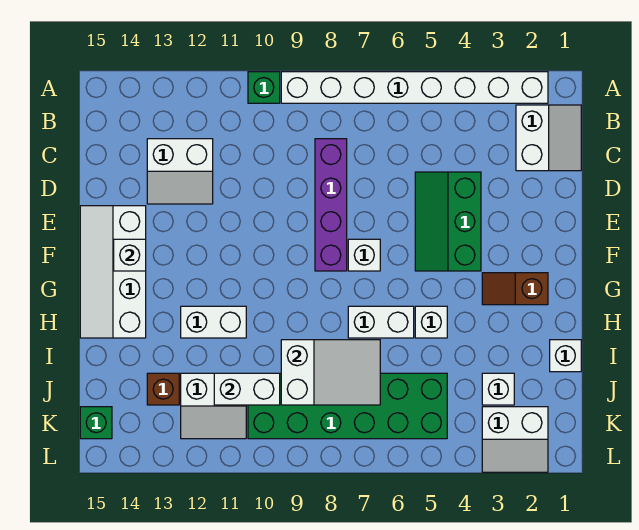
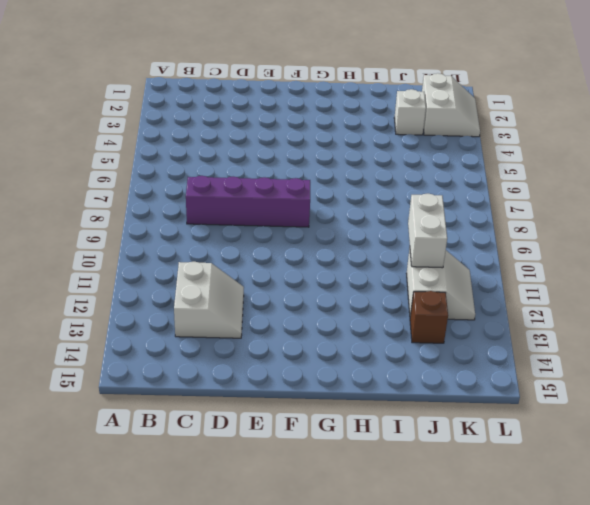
none -> white 1x8 brick [281,72,548,103]
none -> green 1x1 brick [248,72,280,103]
none -> white 2x2 slope [516,105,581,171]

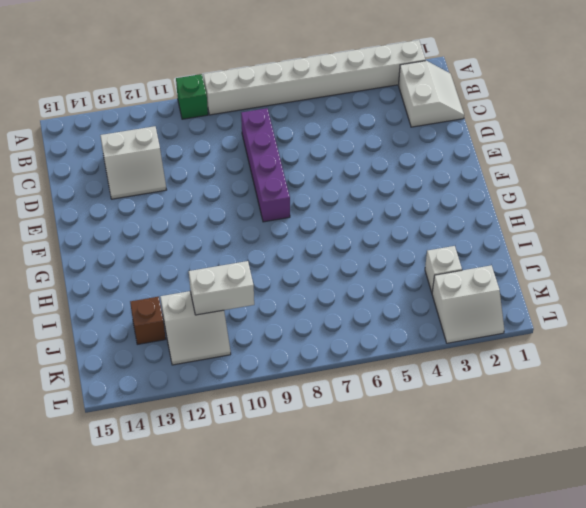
none -> green 2x3 slope [415,172,481,271]
none -> white 2x4 slope [80,206,146,338]
none -> white 1x1 brick [348,239,380,271]

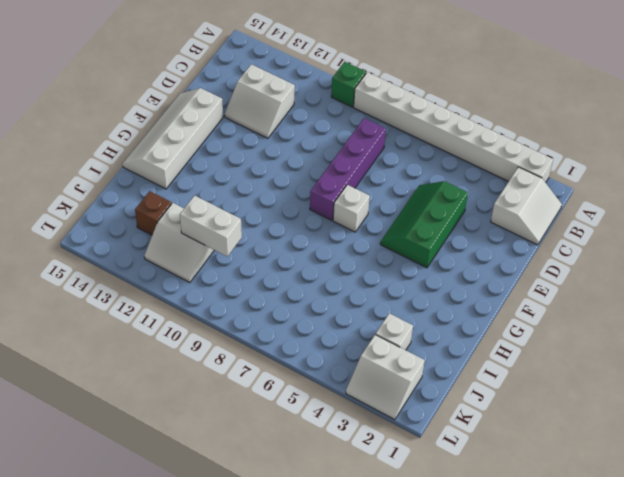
none -> brown 1x2 slope [482,273,548,305]
none -> white 1x1 brick [415,306,447,338]
none -> white 1x2 brick [348,306,414,338]

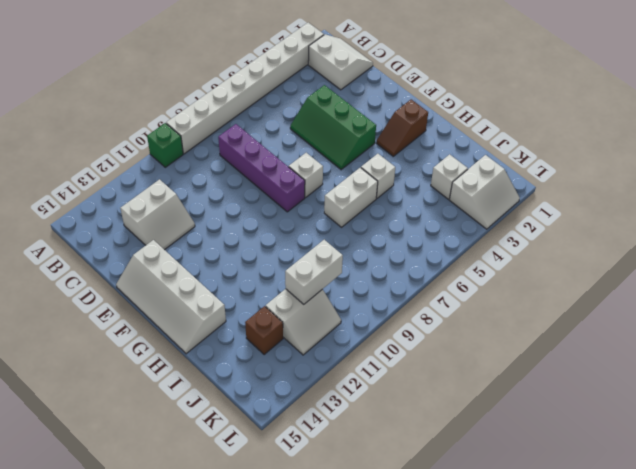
none -> white 1x2 brick [181,306,246,338]
none -> white 1x1 brick [550,340,581,372]
none -> green 2x6 brick [248,373,447,439]

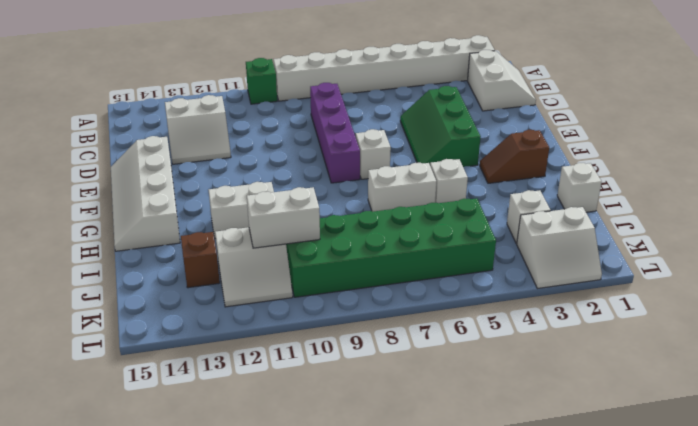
none -> green 1x1 brick [80,407,112,439]
none -> white 1x1 brick [114,239,146,271]
none -> white 2x3 slope [281,340,380,405]

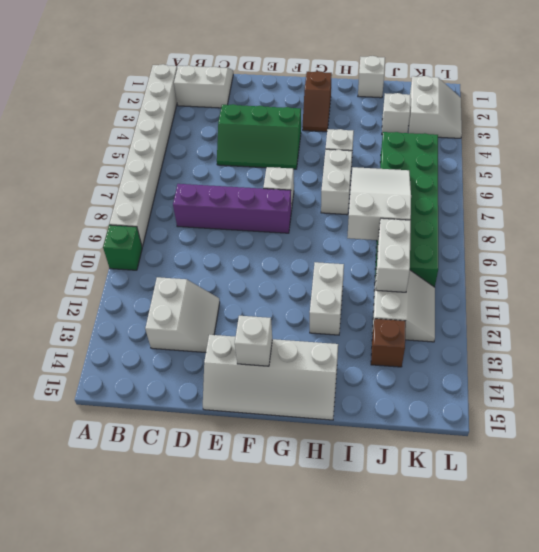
none -> green 1x1 brick [80,407,112,439]

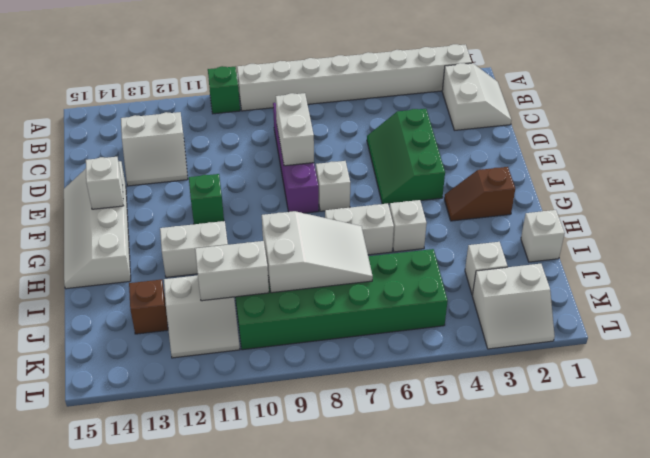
white 1x2 brick [276,93,314,166] -> none
green 1x1 brick [189,174,224,224] -> green 1x1 brick moved to [80,407,112,439]

